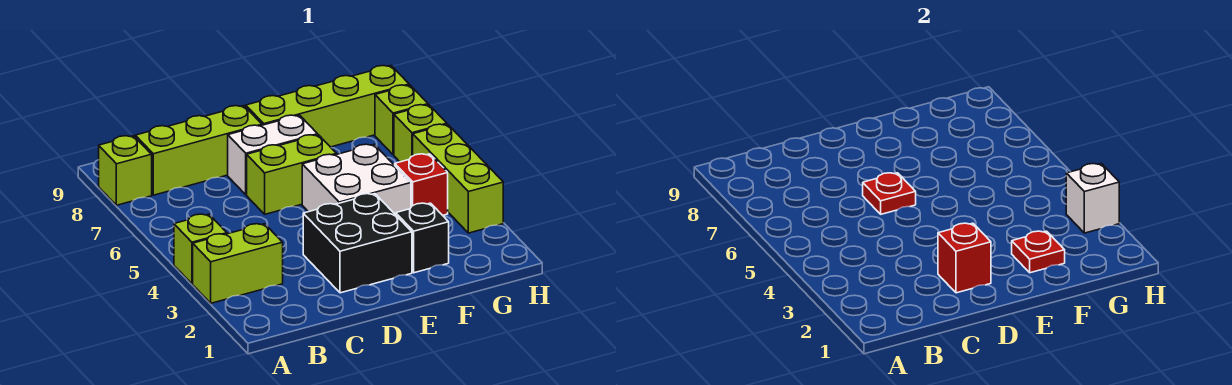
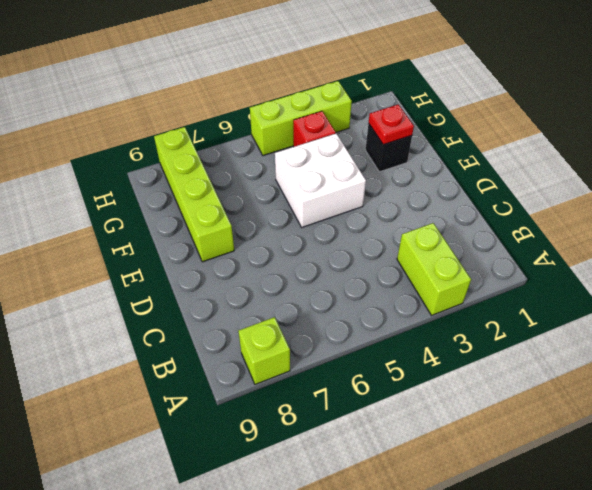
none -> lime 1x1 brick [174,214,227,284]
none -> lime 1x3 brick [135,106,262,195]
none -> black 2x2 brick [303,194,412,293]

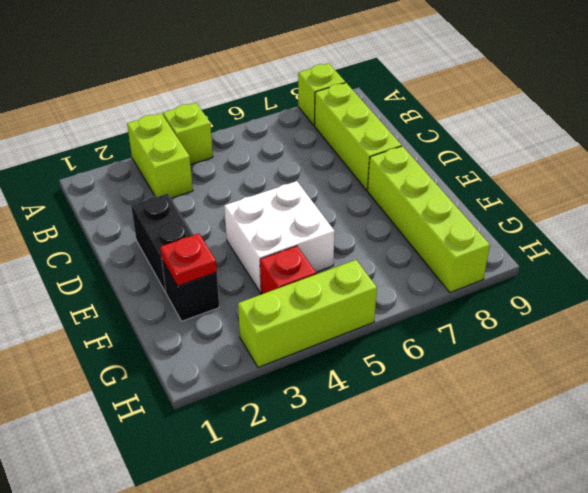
black 1x2 brick [131,194,193,292] -> black 2x2 brick [303,194,412,293]
none -> lime 1x2 brick [247,135,336,214]
none -> white 1x2 brick [228,115,318,195]
none -> lime 1x1 brick [394,105,447,162]

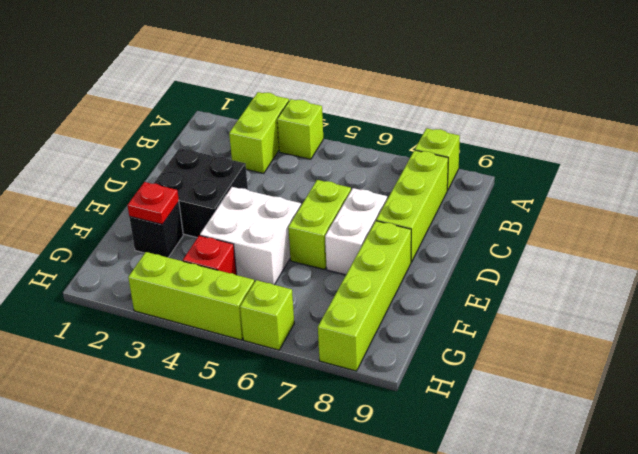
none -> lime 1x1 brick [375,85,428,155]
none -> red 1x1 brick [938,223,991,293]
none -> red 1x1 plate [863,173,916,214]

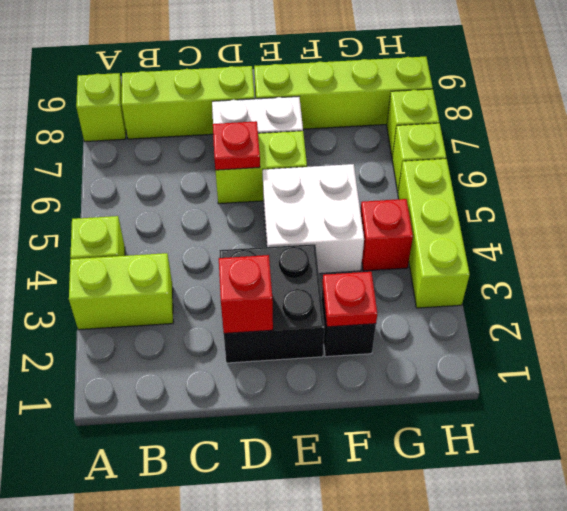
none -> white 1x1 brick [1066,164,1119,233]

